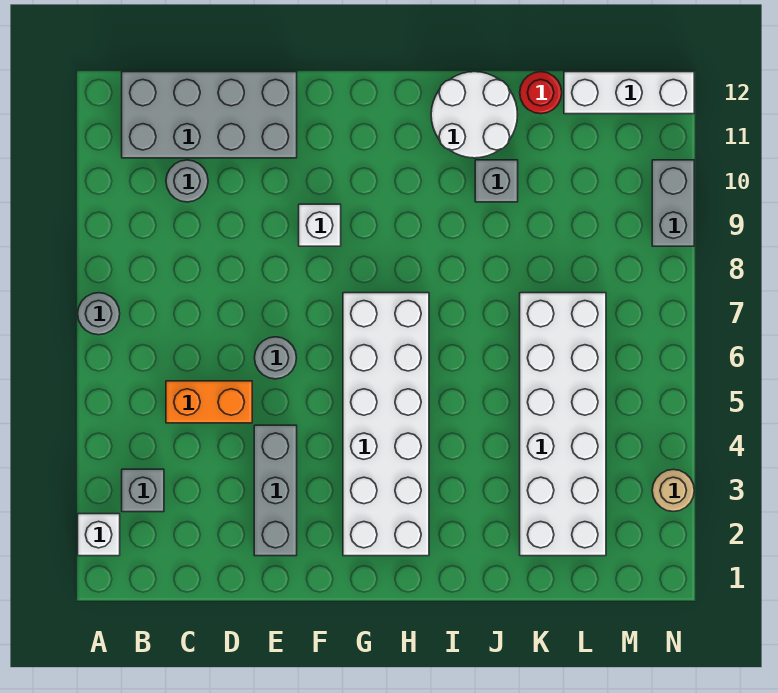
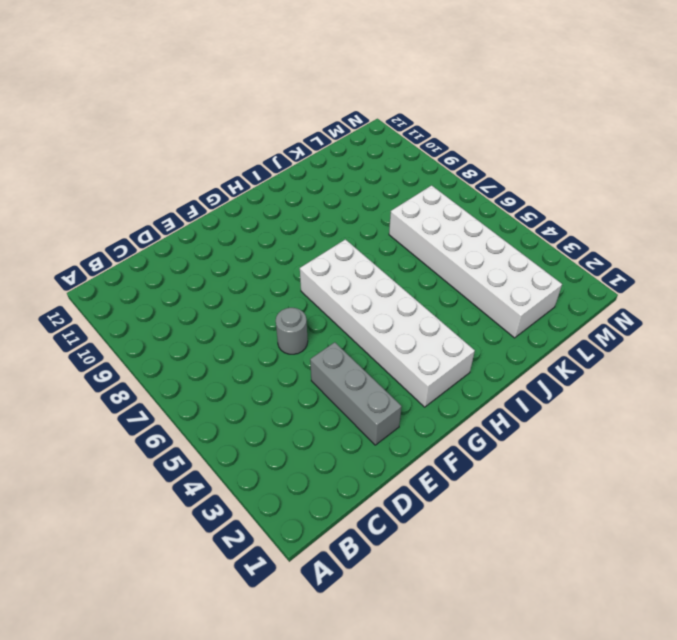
none -> white 1x1 brick [78,514,120,556]
none -> grey 1x1 round brick [78,293,120,335]
none -> grey 1x1 brick [122,469,164,512]

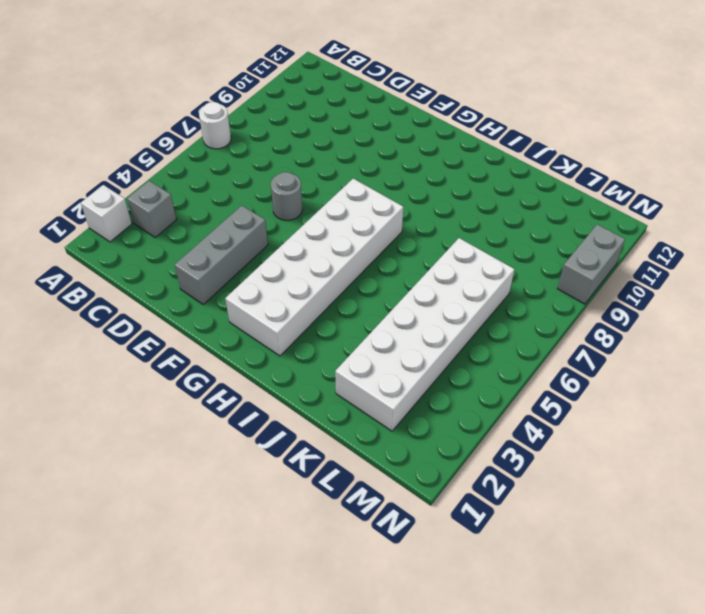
white 1x1 round brick [199,102,231,149] -> grey 1x1 round brick [78,293,120,335]
none -> grey 2x4 brick [122,72,297,158]
none -> orange 1x2 brick [166,381,252,423]
none -> grey 1x1 round brick [166,160,208,202]

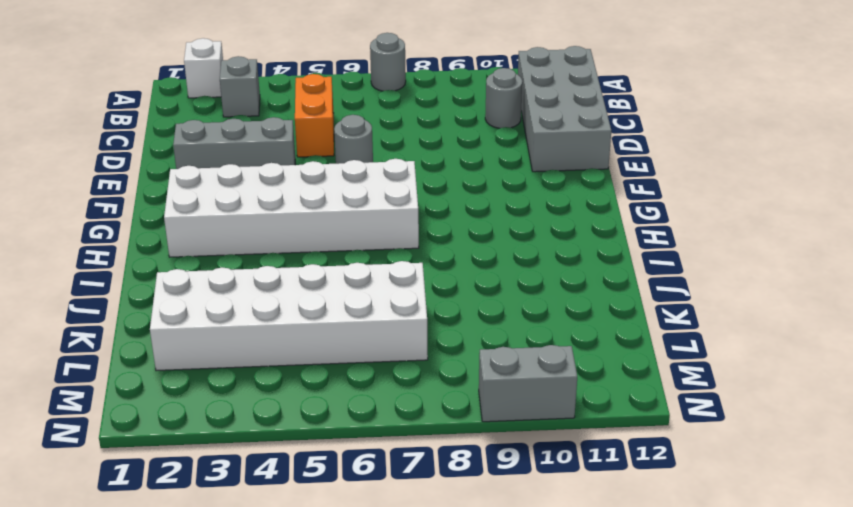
none -> white 1x1 brick [299,204,341,246]
none -> white 2x2 round brick [431,72,518,158]
none -> grey 1x1 brick [475,160,518,202]

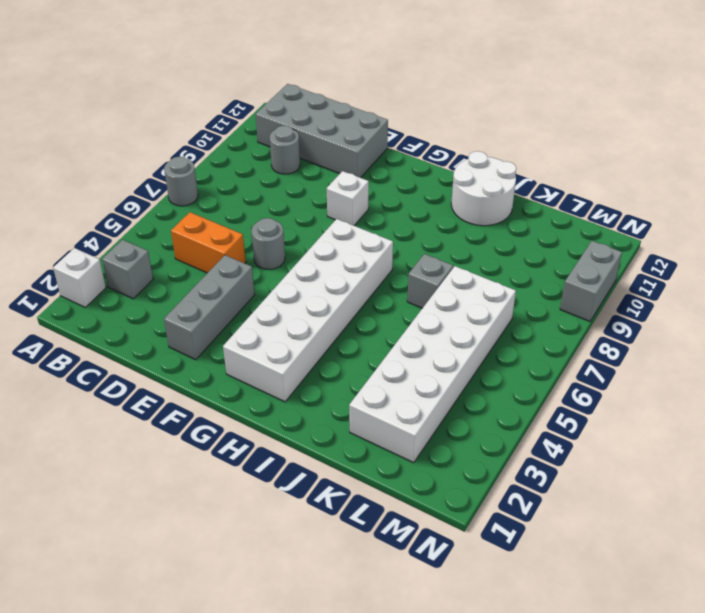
grey 1x1 brick [407,254,453,308] -> grey 1x1 brick moved to [475,160,518,202]
none -> red 1x1 round brick [520,72,562,114]
none -> white 1x3 brick [564,72,694,114]
none -> tan 1x1 round brick [652,469,694,512]

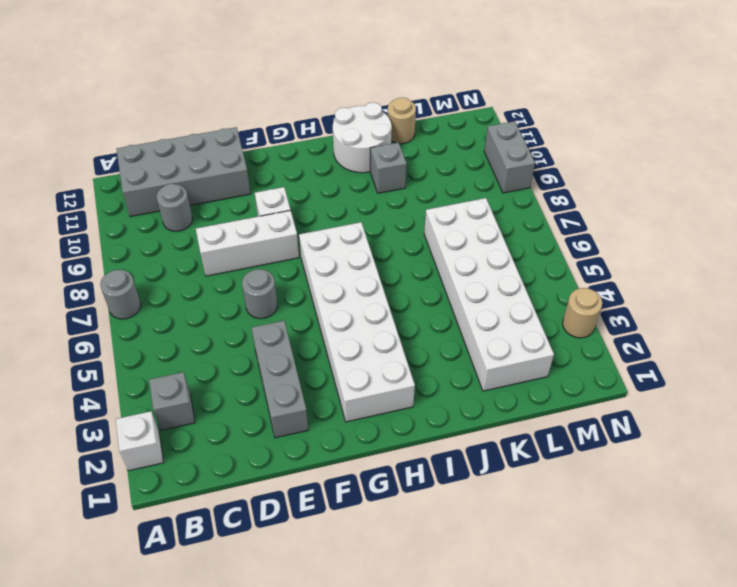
white 1x3 brick [196,210,299,276] -> white 1x3 brick moved to [564,72,694,114]
tan 1x1 round brick [387,98,416,144] -> red 1x1 round brick [520,72,562,114]
none -> orange 1x2 brick [166,381,252,423]

